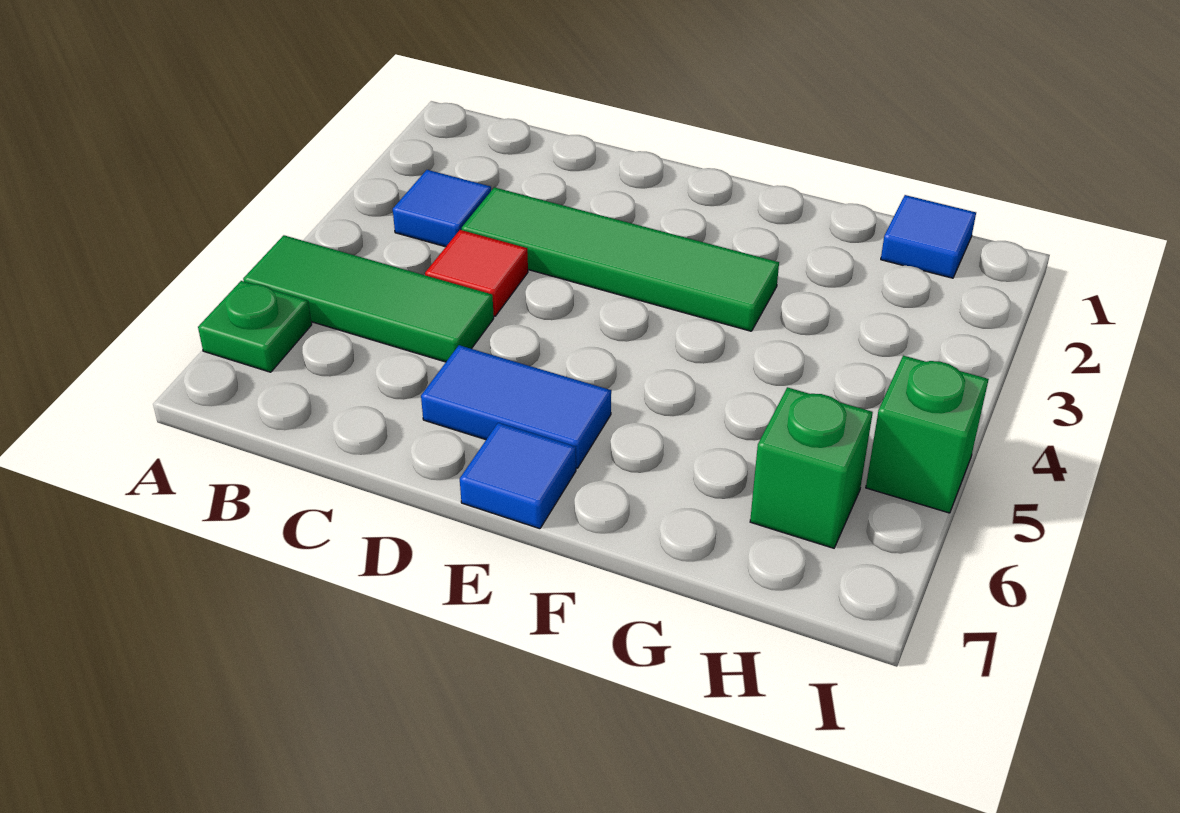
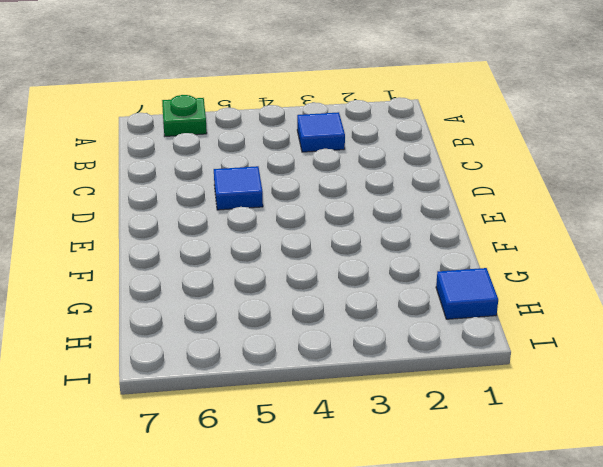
blue 1x1 tile [214,166,263,210] -> blue 1x1 tile moved to [460,423,576,529]
none -> green 1x3 tile [243,235,494,362]
none -> green 1x4 tile [462,187,779,331]

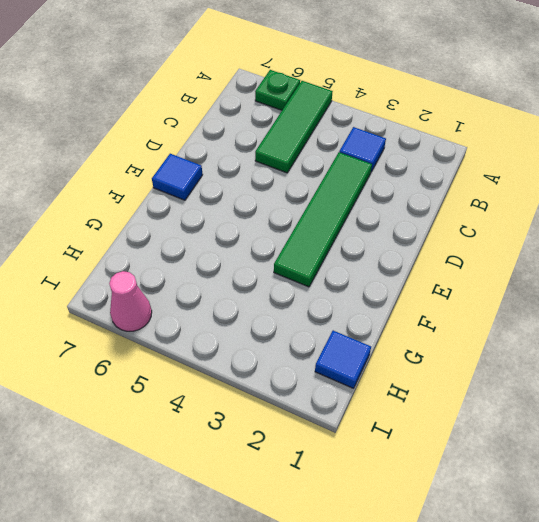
pink 1x1 cone [109,271,152,331] -> none
none -> red 1x1 tile [425,230,528,316]
none -> blue 1x2 tile [421,345,611,468]

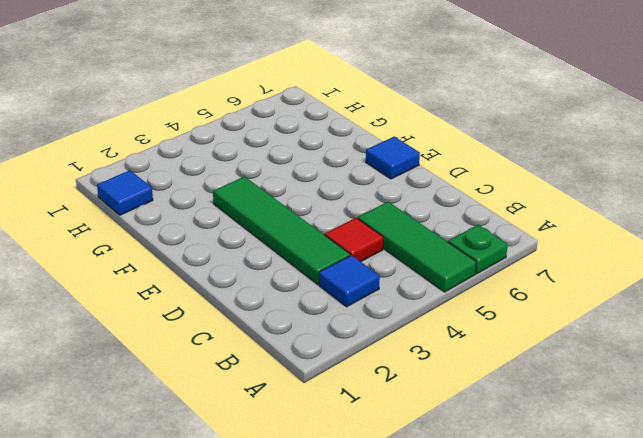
none -> blue 1x2 tile [421,345,611,468]
none -> green 1x1 brick [750,387,873,548]

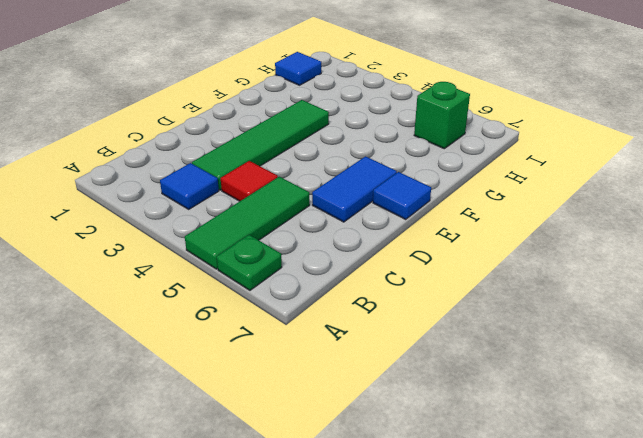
none -> green 1x1 brick [866,356,989,513]

